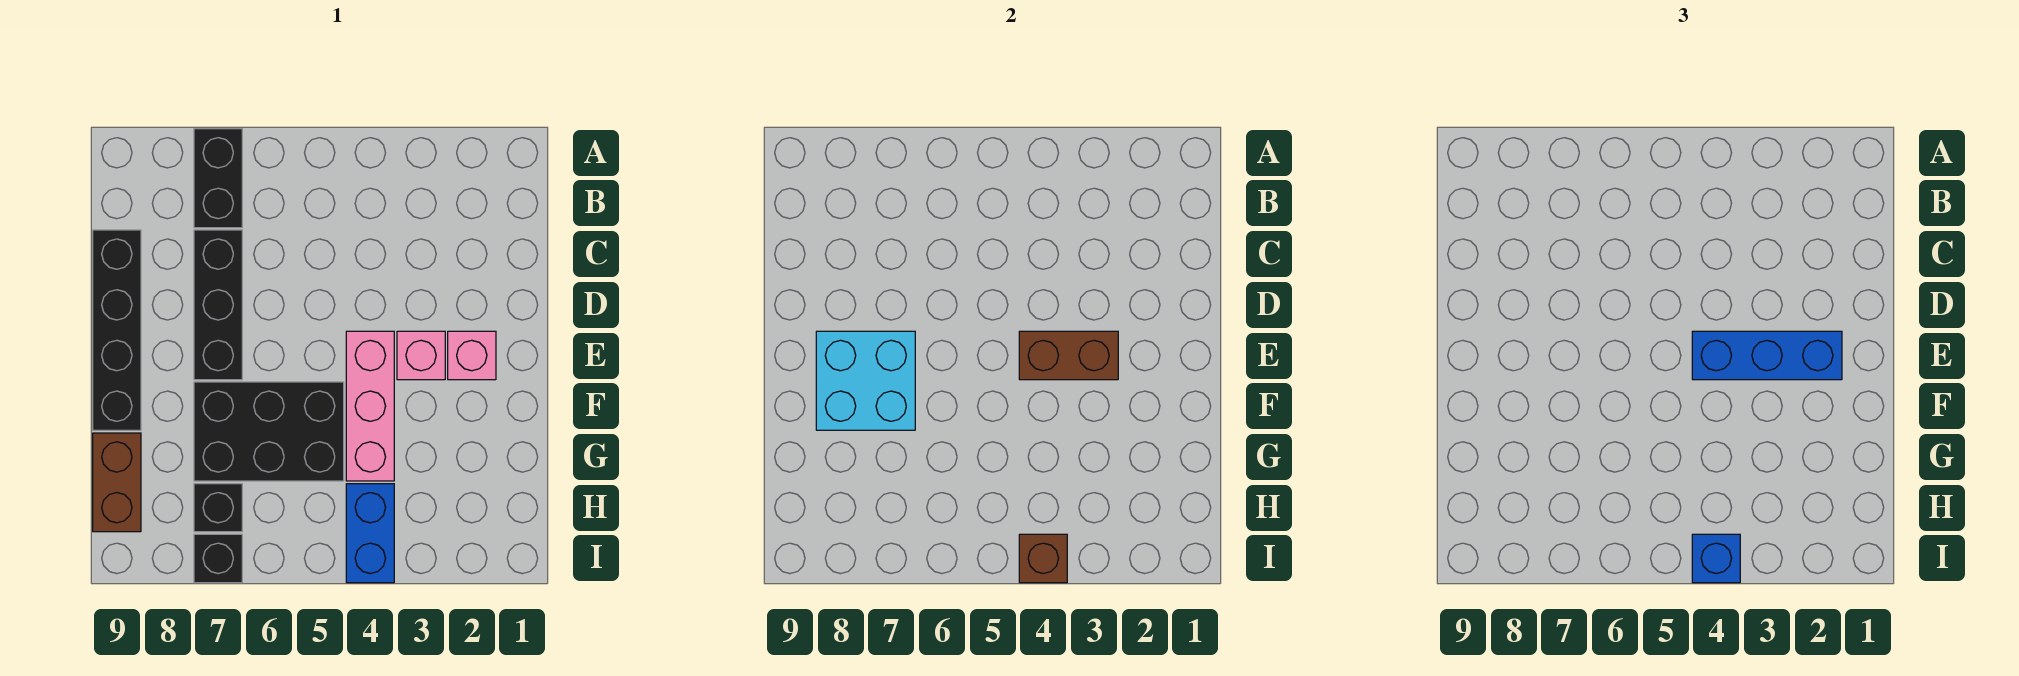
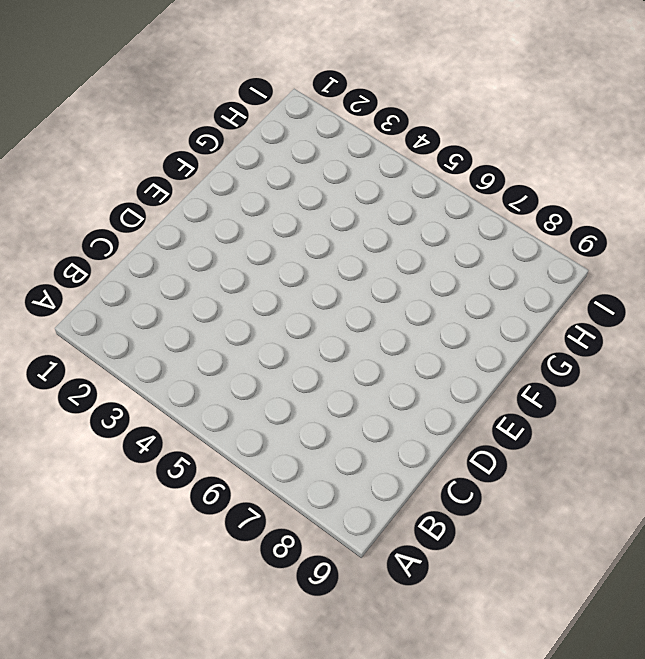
none -> black 1x2 brick [194,129,242,228]
none -> black 1x3 brick [194,230,242,380]
none -> black 1x4 brick [93,230,141,430]

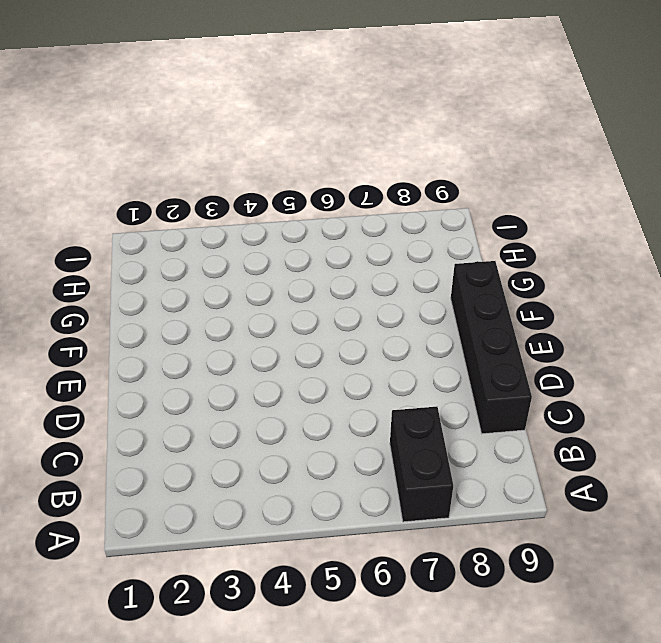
none -> black 1x3 brick [194,230,242,380]
none -> pink 1x1 brick [448,331,496,380]
none -> pink 1x1 brick [397,331,445,380]

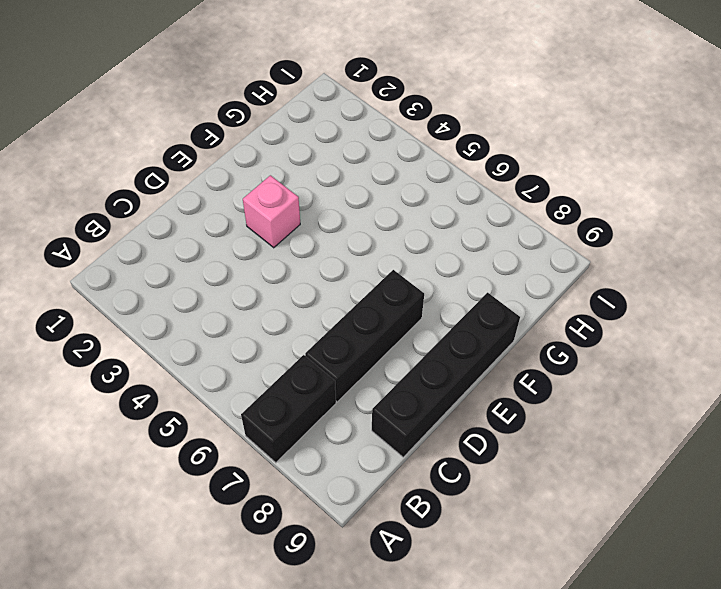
none -> pink 1x1 brick [448,331,496,380]
none -> pink 1x3 brick [346,331,394,481]
none -> black 2x3 brick [194,382,344,481]

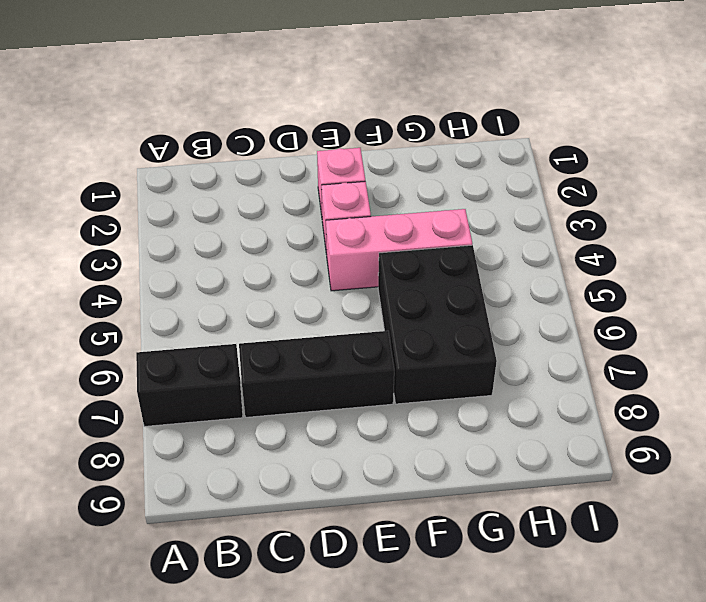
none -> black 1x4 brick [93,230,141,430]
none -> brown 1x2 brick [93,433,141,532]
none -> blue 1x2 brick [346,484,394,583]

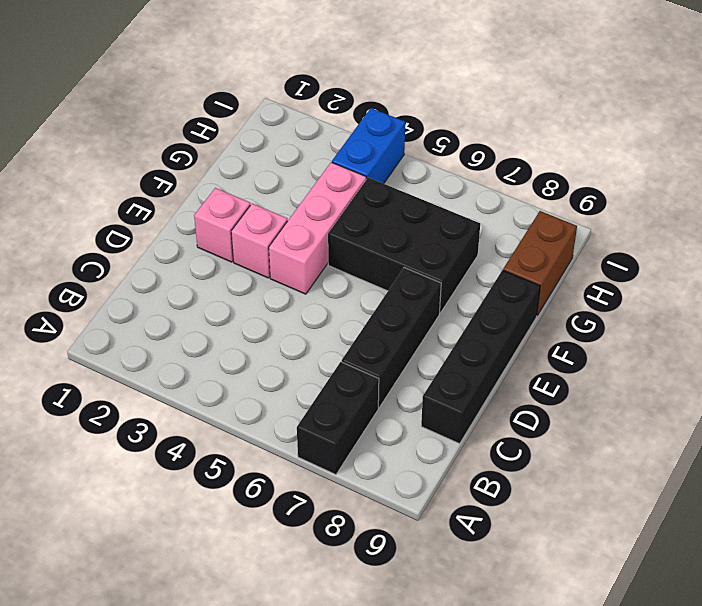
none -> black 1x1 brick [194,484,242,532]
none -> black 1x1 brick [194,534,242,583]
none -> brown 1x2 brick [1019,331,1118,380]

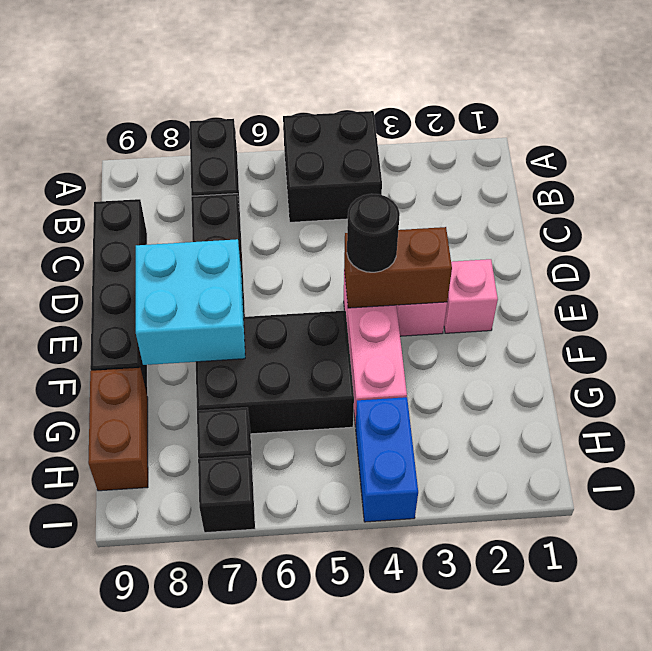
black 2x2 brick [283,111,382,222] -> none
black 1x1 round brick [347,194,400,272] -> blue 1x3 brick [1692,331,1842,380]
none -> brown 1x1 brick [1019,534,1067,583]
none -> blue 1x1 brick [1692,534,1740,583]

